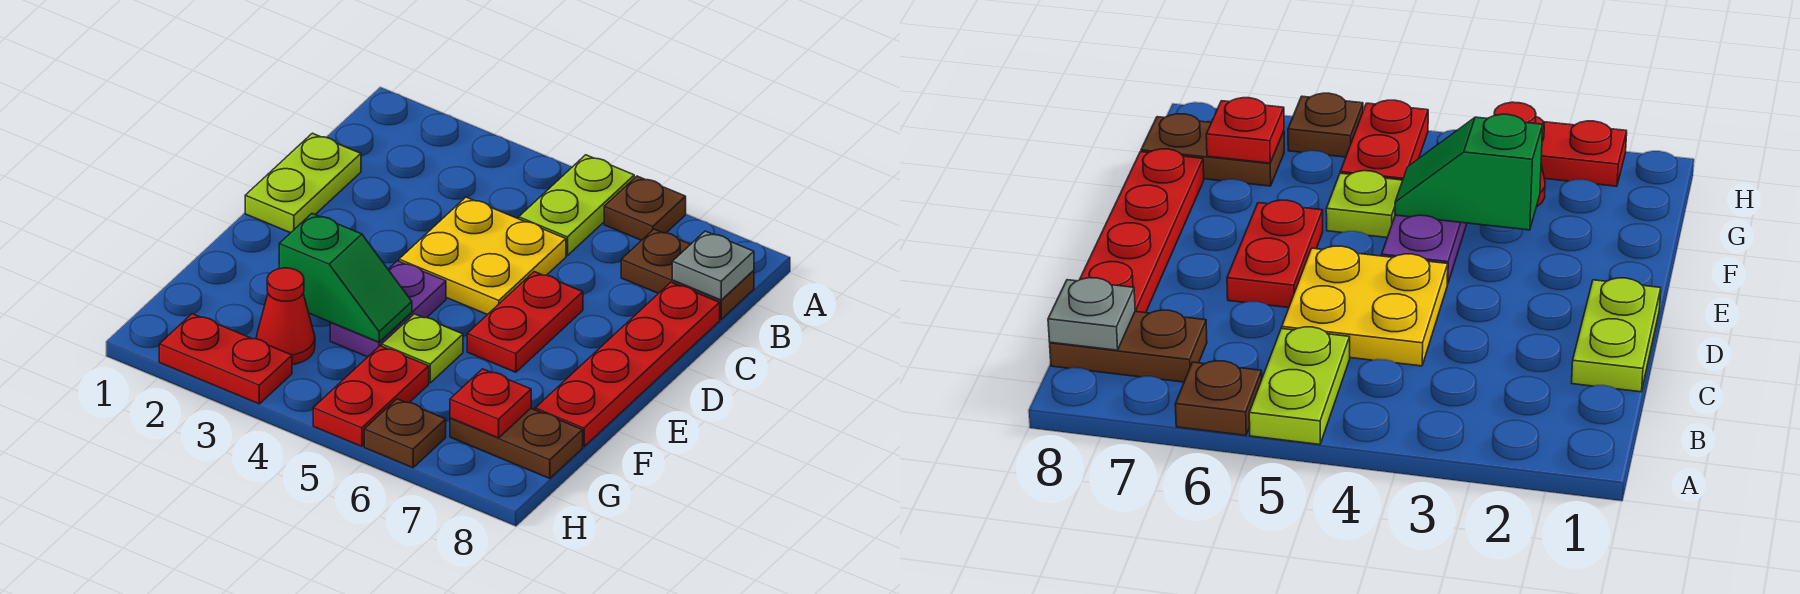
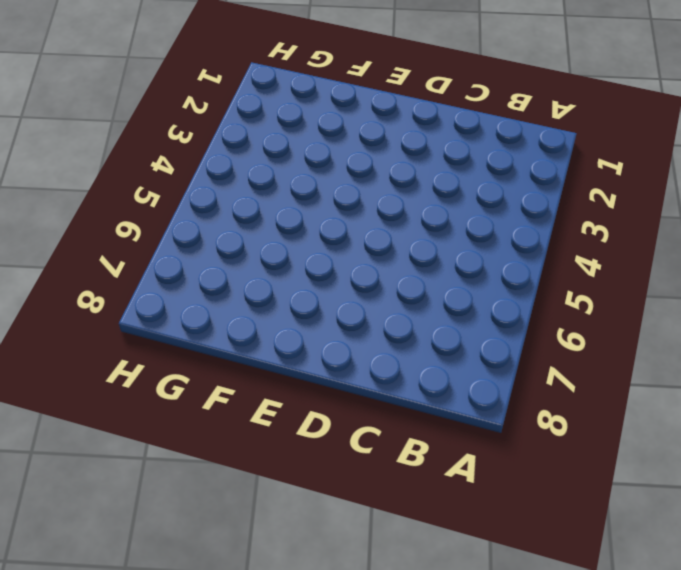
none -> lime 1x2 plate [519,155,634,256]
none -> brown 1x1 plate [604,176,686,240]
none -> brown 1x2 plate [621,229,754,319]

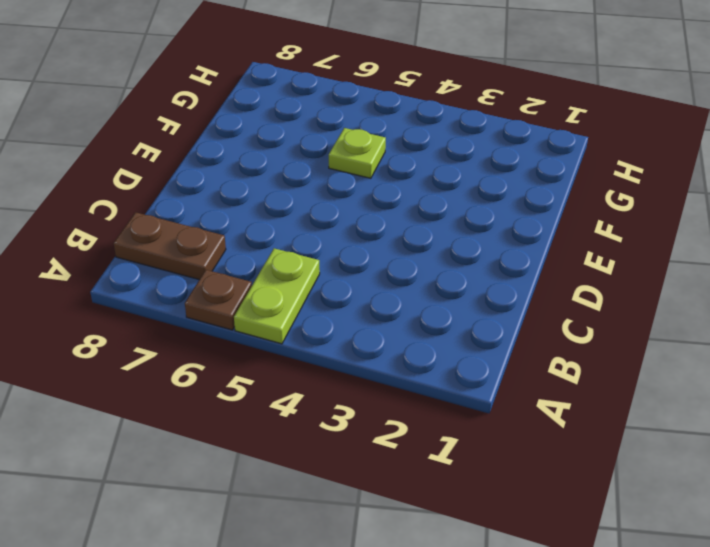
none -> lime 1x2 plate [245,133,361,233]
none -> yellow 2x2 plate [399,197,566,315]
none -> red 1x4 plate [535,282,720,447]

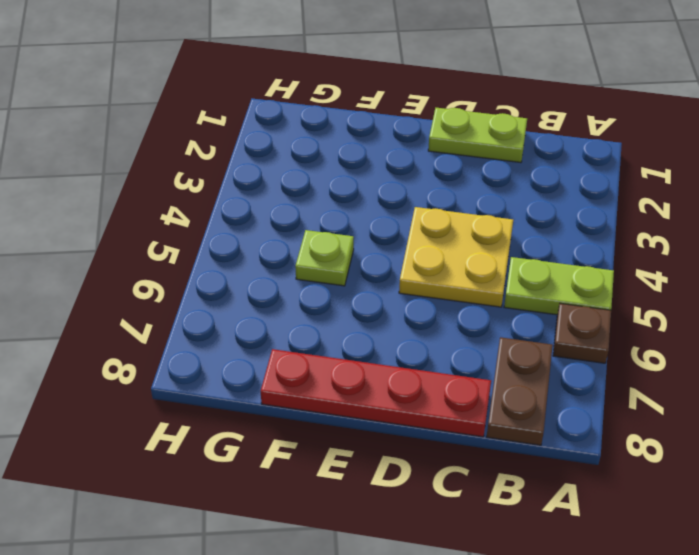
none -> red 1x2 plate [467,272,583,372]
none -> purple 1x2 plate [330,261,446,357]
none -> red 1x1 cone [256,268,315,365]

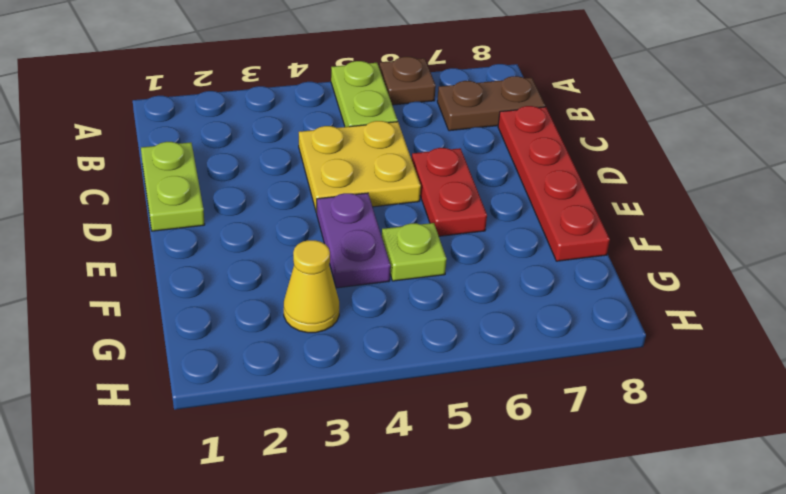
yellow 1x1 cone [284,240,339,333] -> red 1x1 cone [256,268,315,365]
none -> red 1x2 plate [313,346,429,447]
none -> brown 1x2 plate [450,409,583,479]
none -> red 1x2 plate [159,314,292,404]

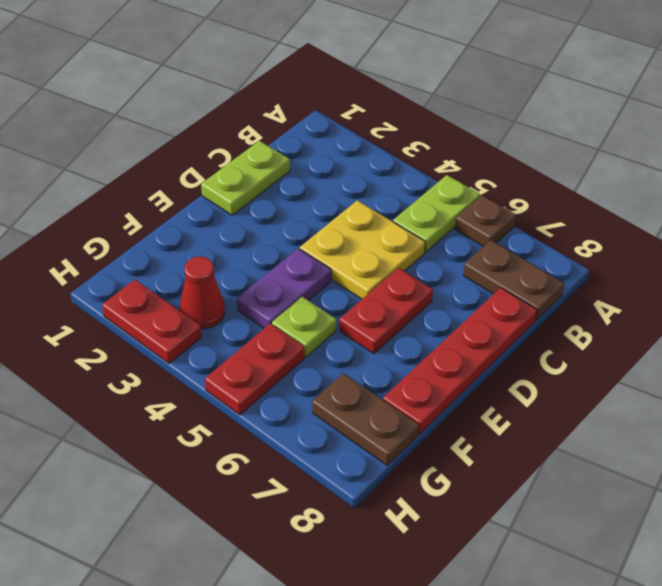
none -> brown 1x1 plate [364,399,446,468]
none -> grey 1x1 plate [672,231,754,300]
none -> green 1x2 slope [279,214,412,342]

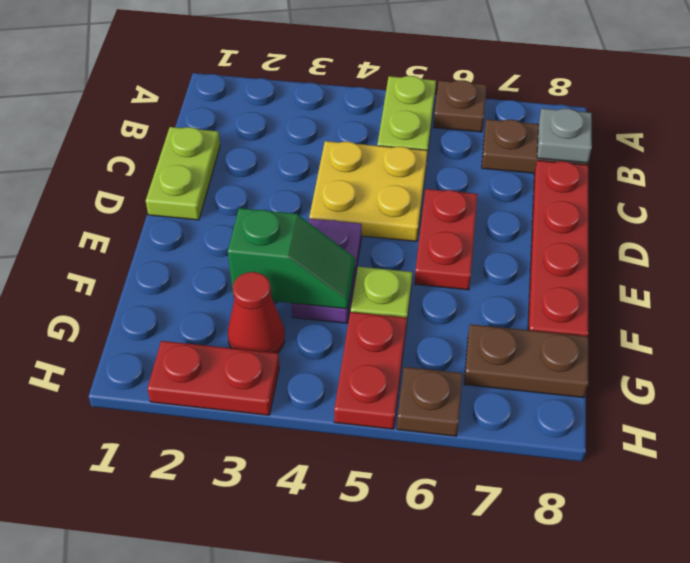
none -> red 1x1 plate [450,369,531,438]

